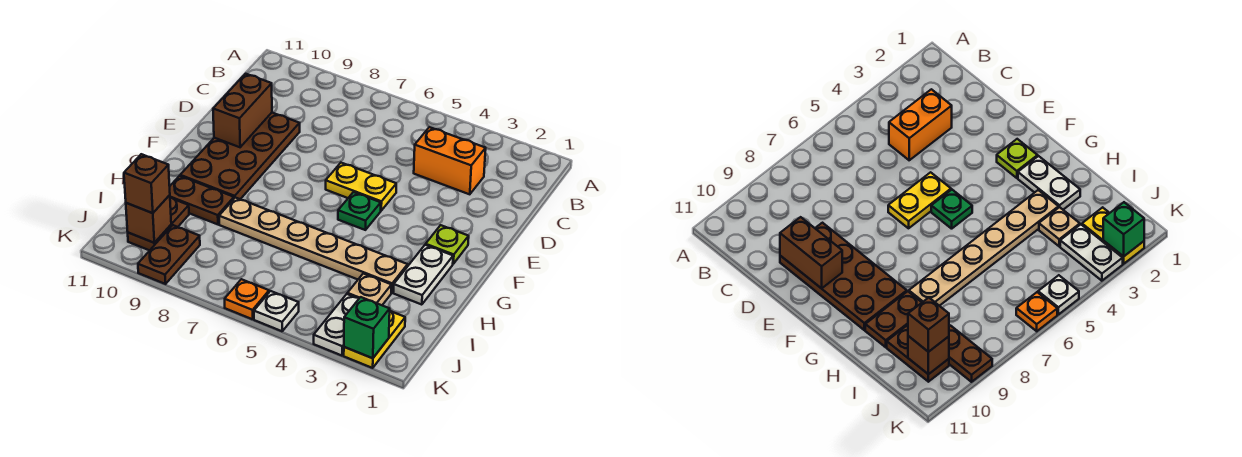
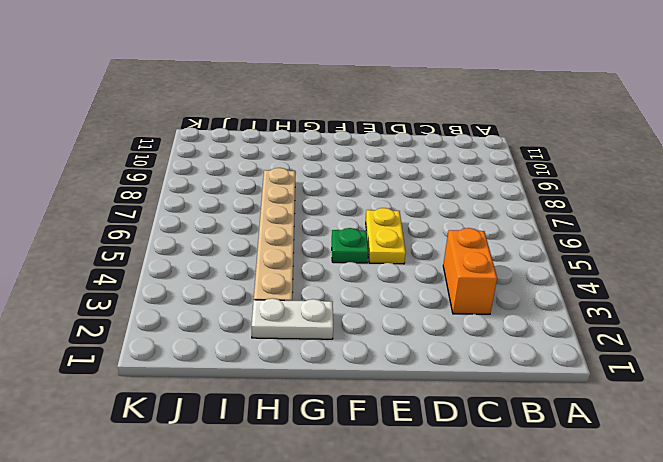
none -> brown 2x4 plate [180,113,300,199]
none -> lime 1x1 plate [426,225,469,264]
none -> brown 1x2 plate [170,176,234,224]

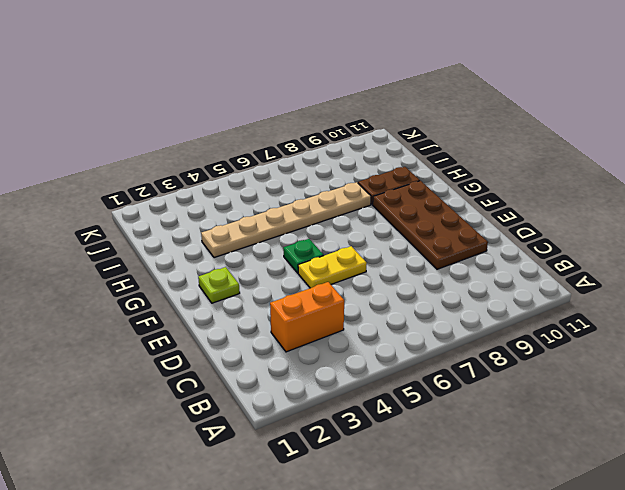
none -> white 1x2 plate [393,245,453,305]
none -> tan 1x1 plate [347,274,391,305]
none -> brown 1x2 plate [128,198,189,250]

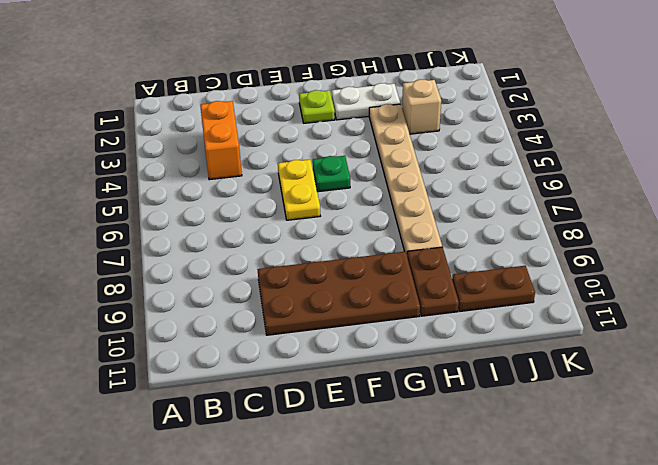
tan 1x1 brick [402,79,441,134] -> tan 1x1 plate [347,274,391,305]
none -> yellow 1x2 plate [344,311,405,368]
none -> white 1x2 plate [314,294,359,356]
none -> brown 1x2 plate [138,225,200,284]

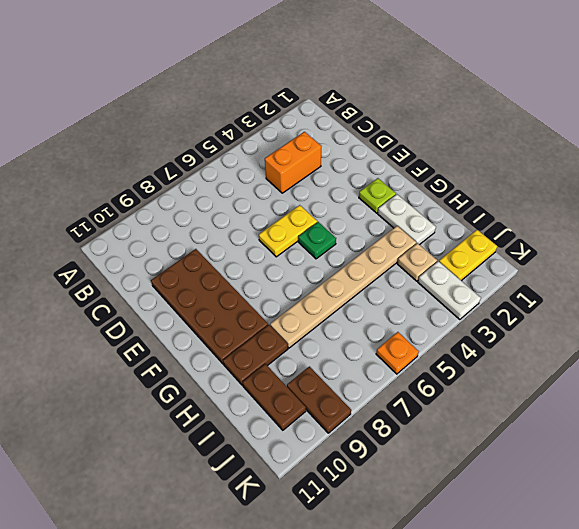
yellow 1x2 plate [439,230,497,281] -> yellow 1x2 plate turned to [344,311,405,368]
none -> white 1x1 plate [254,291,299,331]
none -> brown 1x2 brick [213,74,272,147]
none -> brown 1x1 brick [126,195,171,243]

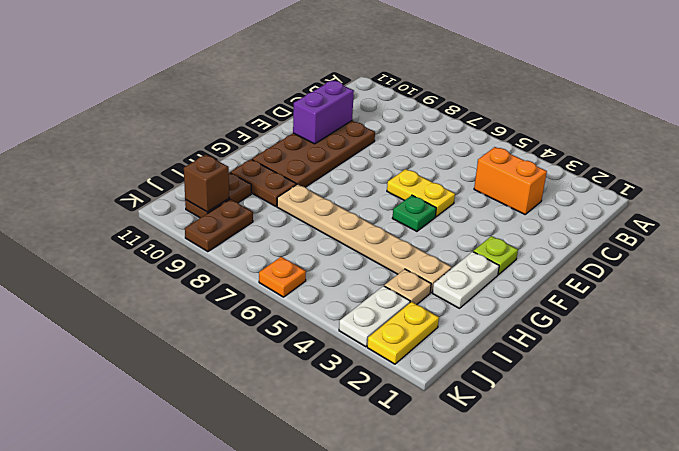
purple 1x2 brick [293,81,354,144] -> brown 1x2 brick [213,74,272,147]
none -> white 1x1 plate [254,291,299,331]
none -> green 1x1 brick [344,297,390,358]
none -> brown 1x1 brick [124,154,170,213]

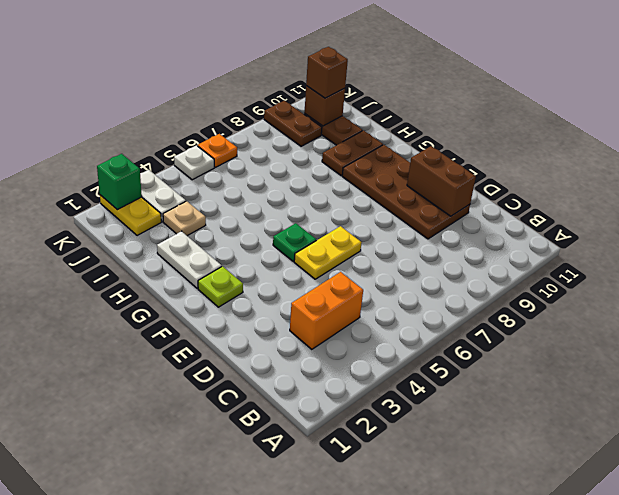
none -> tan 1x6 plate [219,198,408,293]

